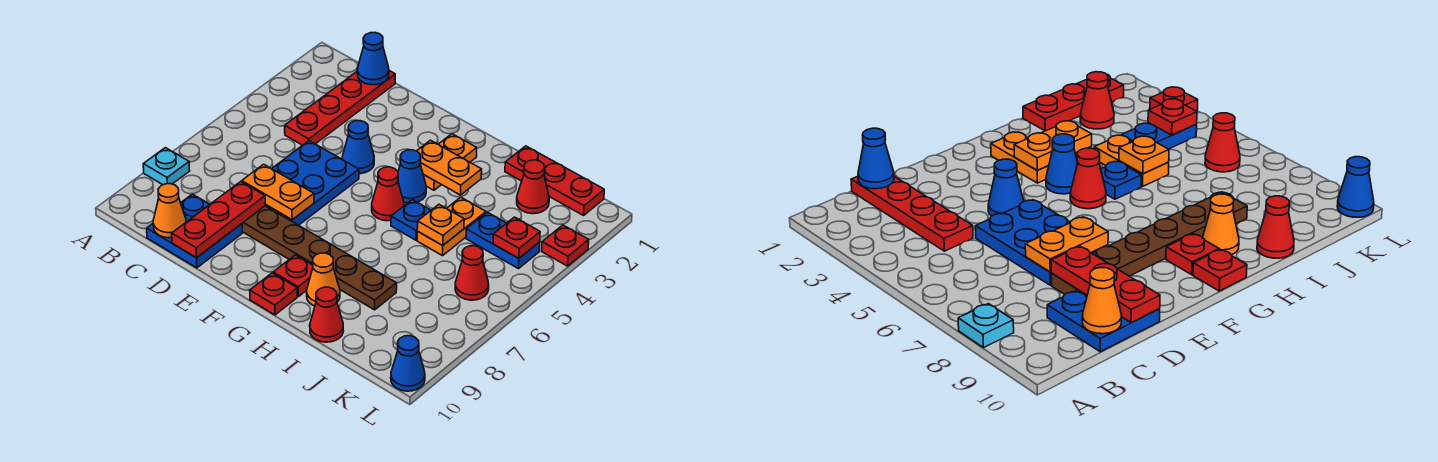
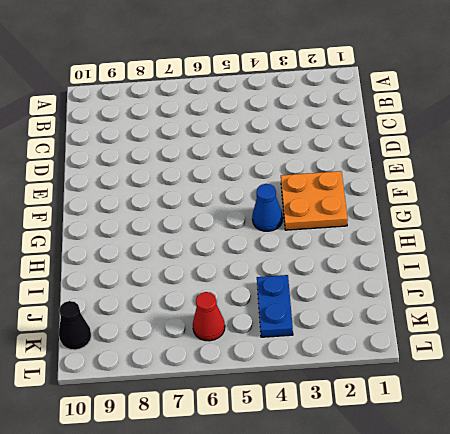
orange 2x2 plate [281,171,348,230] -> orange 1x2 plate [423,134,477,190]
black 1x1 cone [59,301,91,350] -> none
none -> cyan 1x1 plate [143,148,190,185]
none -> red 1x4 plate [285,71,395,145]
none -> blue 2x2 plate [147,194,242,268]

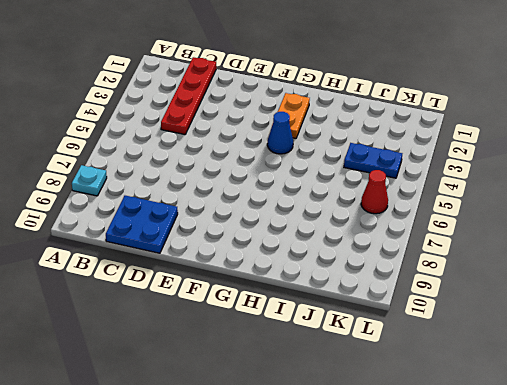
none -> blue 2x3 plate [265,141,359,225]
none -> brown 1x6 plate [242,206,397,310]
none -> blue 1x1 cone [342,121,374,174]

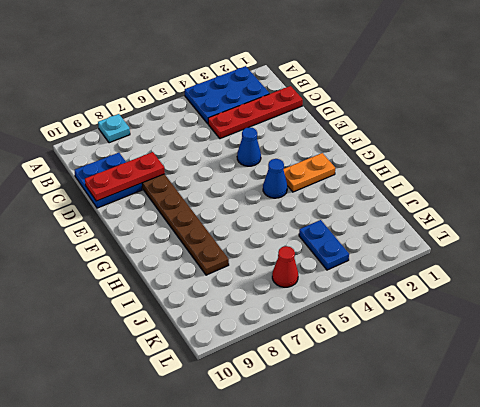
blue 2x3 plate [185,66,270,124] -> blue 2x3 plate moved to [265,141,359,225]
none -> red 1x1 cone [372,167,404,221]
none -> red 1x1 plate [273,255,313,297]
none -> red 1x1 plate [250,273,297,315]

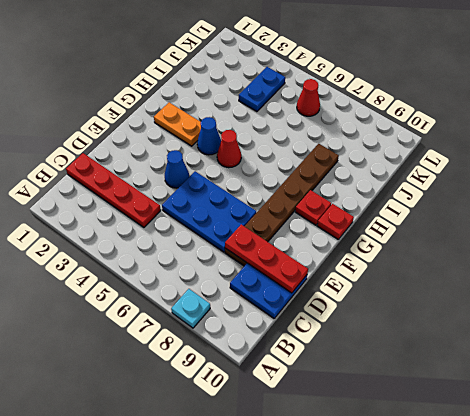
none -> blue 1x1 plate [391,200,431,240]
none -> orange 1x1 cone [307,253,340,306]
none -> red 1x3 plate [505,146,604,215]

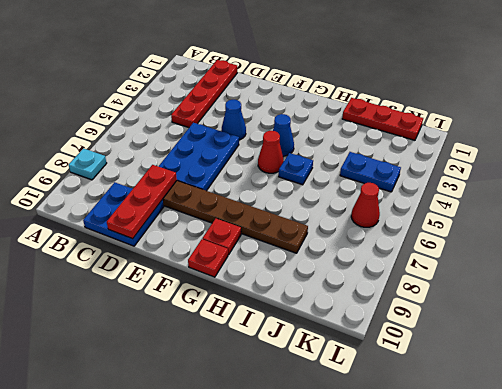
none -> orange 1x2 plate [423,134,477,190]
none -> orange 1x1 cone [307,253,340,306]
none -> orange 1x2 plate [417,197,486,256]

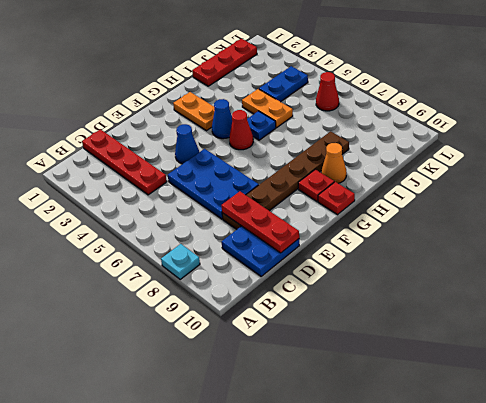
none -> red 1x1 cone [310,287,344,342]
none -> red 1x1 cone [517,160,549,214]
none -> red 1x1 plate [542,225,589,266]

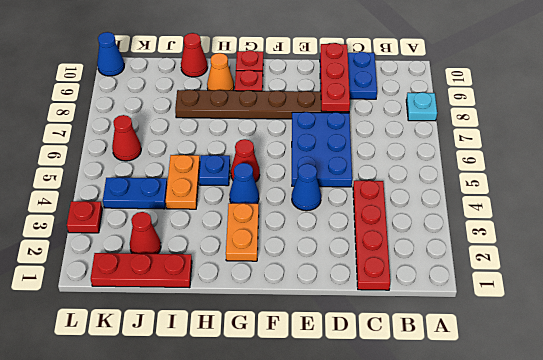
none -> blue 1x1 cone [357,32,389,85]
none -> orange 1x1 cone [153,184,186,238]
none -> orange 1x2 plate [242,164,314,220]

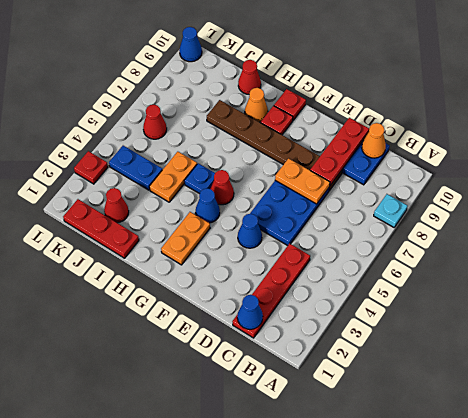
none -> orange 1x2 plate [417,140,482,195]
none -> orange 1x1 plate [417,205,464,245]
none -> red 1x1 plate [493,217,540,258]

